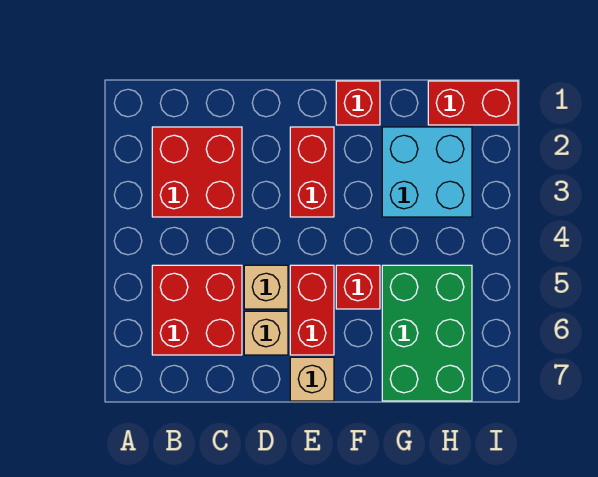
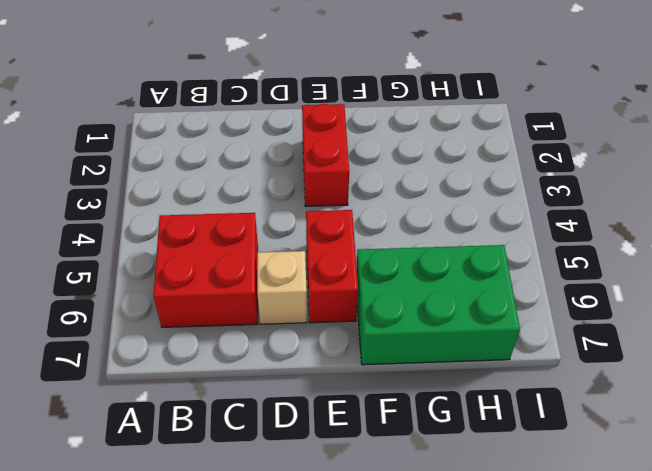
green 2x3 brick [357,245,520,365] -> green 2x3 brick turned to [382,265,472,401]
none -> red 2x2 brick [152,127,242,217]
none -> tan 1x1 brick [244,265,288,309]
none -> tan 1x1 brick [290,357,334,401]

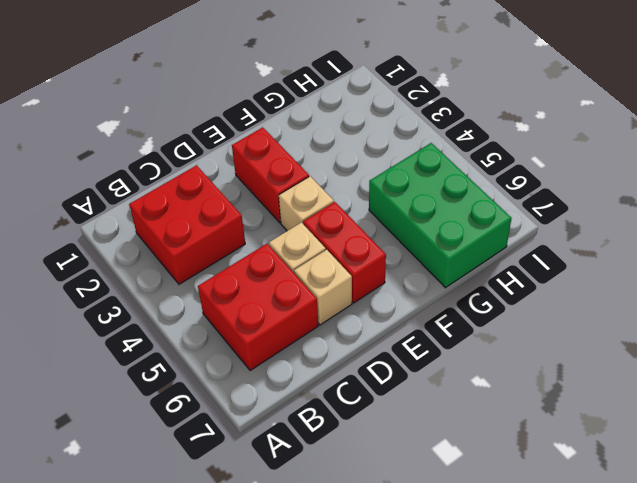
tan 1x1 brick [279,176,334,231] -> tan 1x1 brick moved to [290,357,334,401]
none -> red 1x1 brick [336,81,380,125]
none -> red 1x1 brick [336,265,380,309]
none -> cyan 2x2 brick [382,127,472,217]

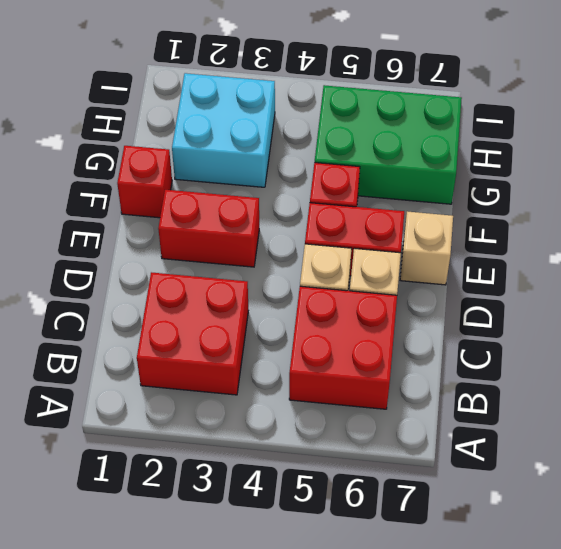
none -> red 1x2 brick [428,81,518,125]

